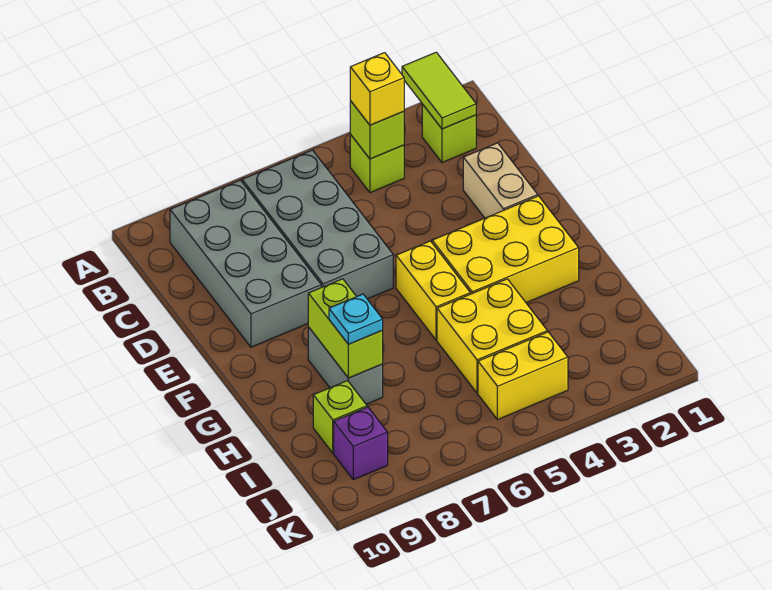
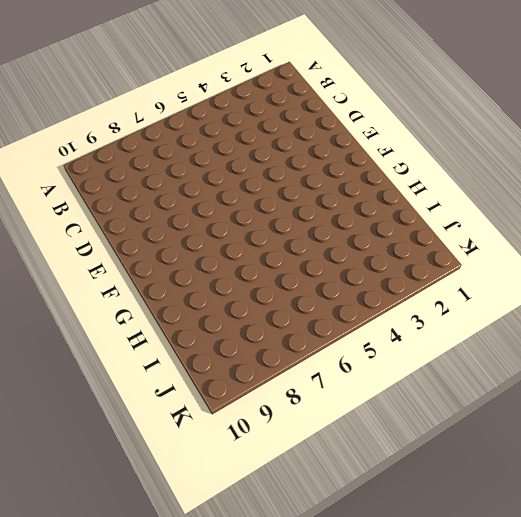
none -> lime 1x1 brick [422,105,476,163]
none -> lime 1x1 brick [350,135,404,193]
none -> grey 2x4 brick [242,150,393,299]

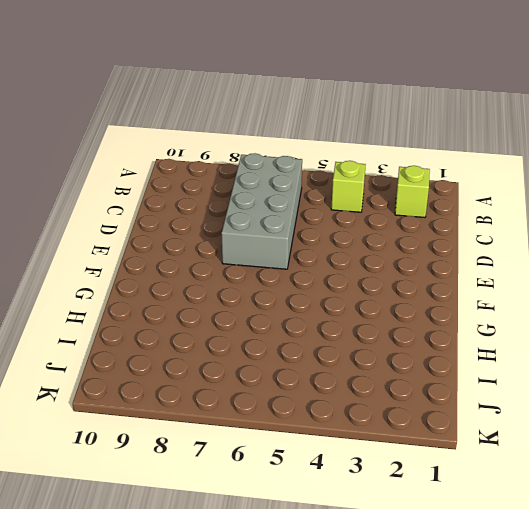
none -> grey 2x4 brick [170,180,321,347]
none -> tan 1x2 brick [463,143,538,218]
none -> yellow 2x3 brick [432,196,579,303]

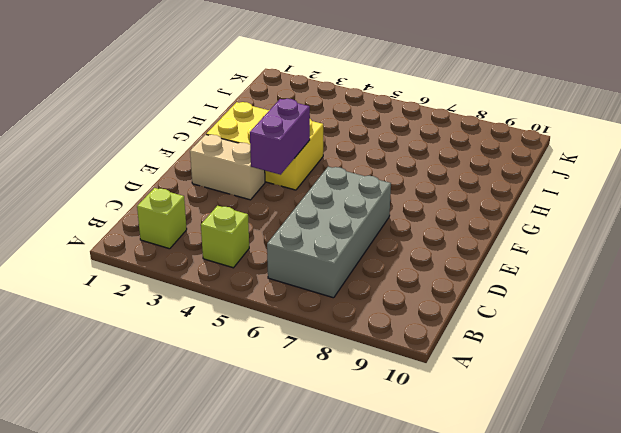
tan 1x2 brick [190,135,265,200] -> tan 1x2 brick turned to [463,143,538,218]
purple 1x2 brick [250,99,310,175] -> none
none -> grey 2x4 brick [170,180,321,347]
none -> yellow 1x2 brick [396,241,470,340]
none -> grey 1x2 brick [308,327,383,404]

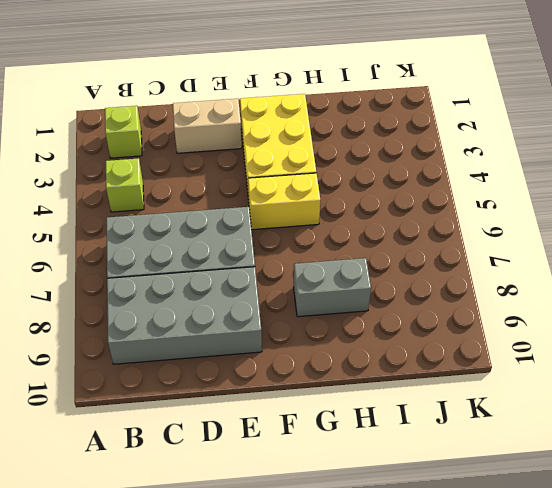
none -> yellow 2x2 brick [437,279,547,393]
none -> lime 1x1 brick [313,381,367,453]
none -> yellow 1x2 brick [478,332,568,420]

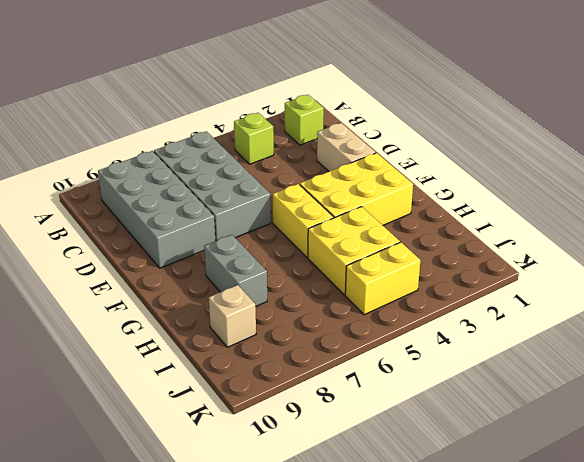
tan 1x1 brick [209,285,256,347] -> lime 1x1 brick [313,381,367,453]
none -> purple 1x1 brick [334,407,388,480]
none -> lime 1x2 tile [402,52,476,129]
none -> lime 1x1 brick [350,101,404,159]

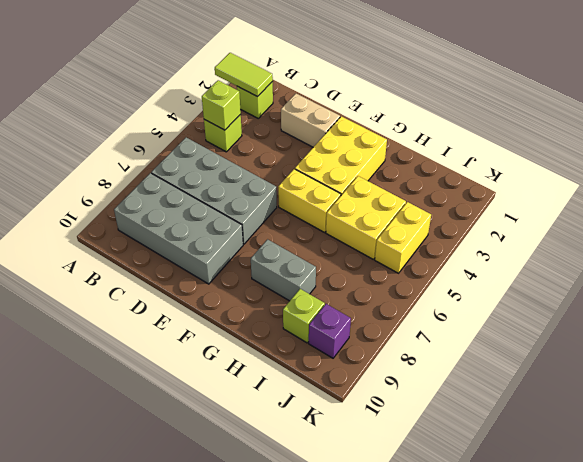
none -> lime 1x2 brick [308,279,383,378]
none -> yellow 1x1 brick [350,53,404,125]
none -> cyan 1x1 plate [329,294,383,344]

